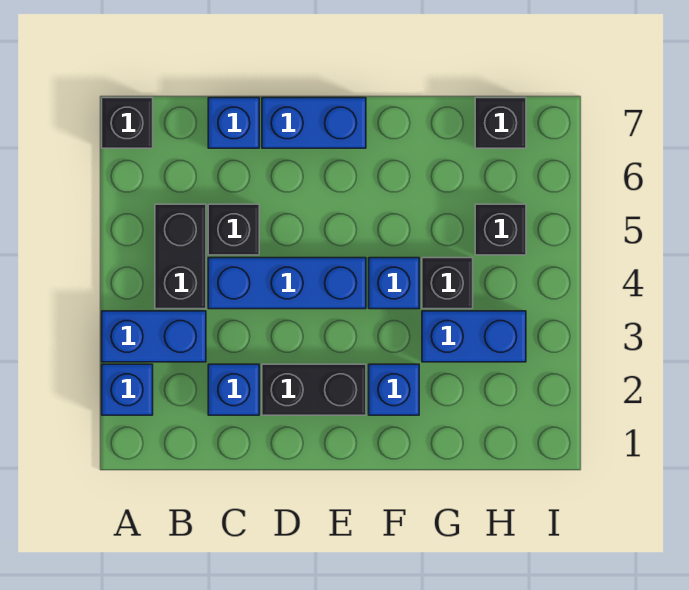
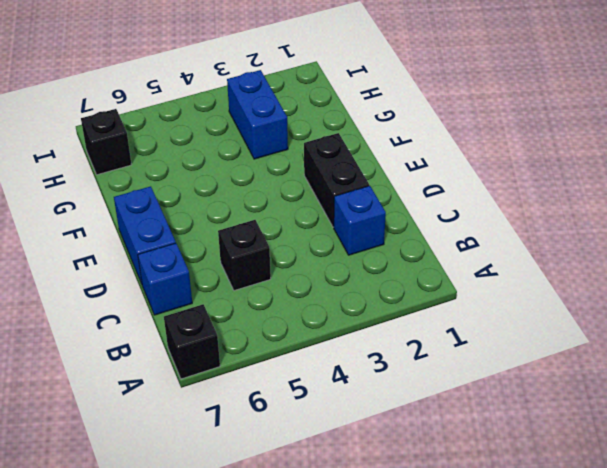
none -> blue 1x1 brick [102,364,153,415]
none -> blue 1x2 brick [102,311,206,362]
none -> black 1x2 brick [155,204,206,309]

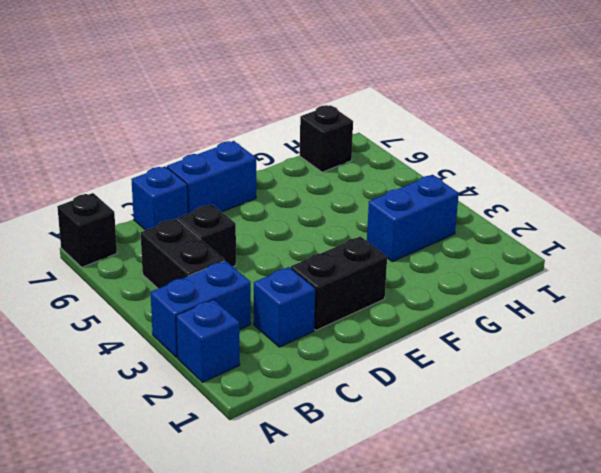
none -> blue 1x3 brick [208,258,366,309]
none -> blue 1x1 brick [369,364,419,415]
none -> blue 1x1 brick [369,258,419,309]

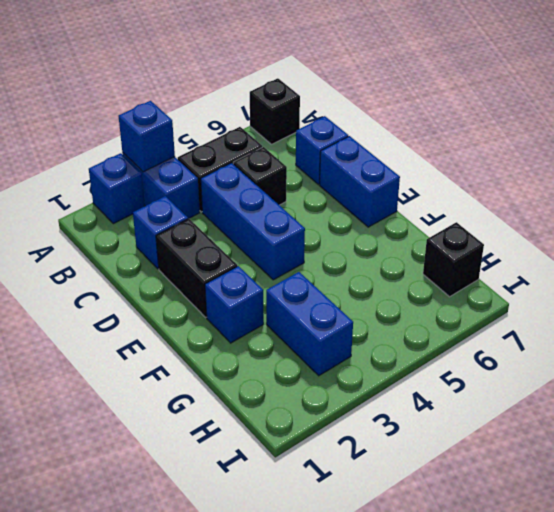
blue 1x1 brick [119,101,175,172] -> blue 1x1 brick moved to [369,258,419,309]
none -> black 1x1 brick [422,258,473,309]
none -> black 1x1 brick [475,204,526,255]

